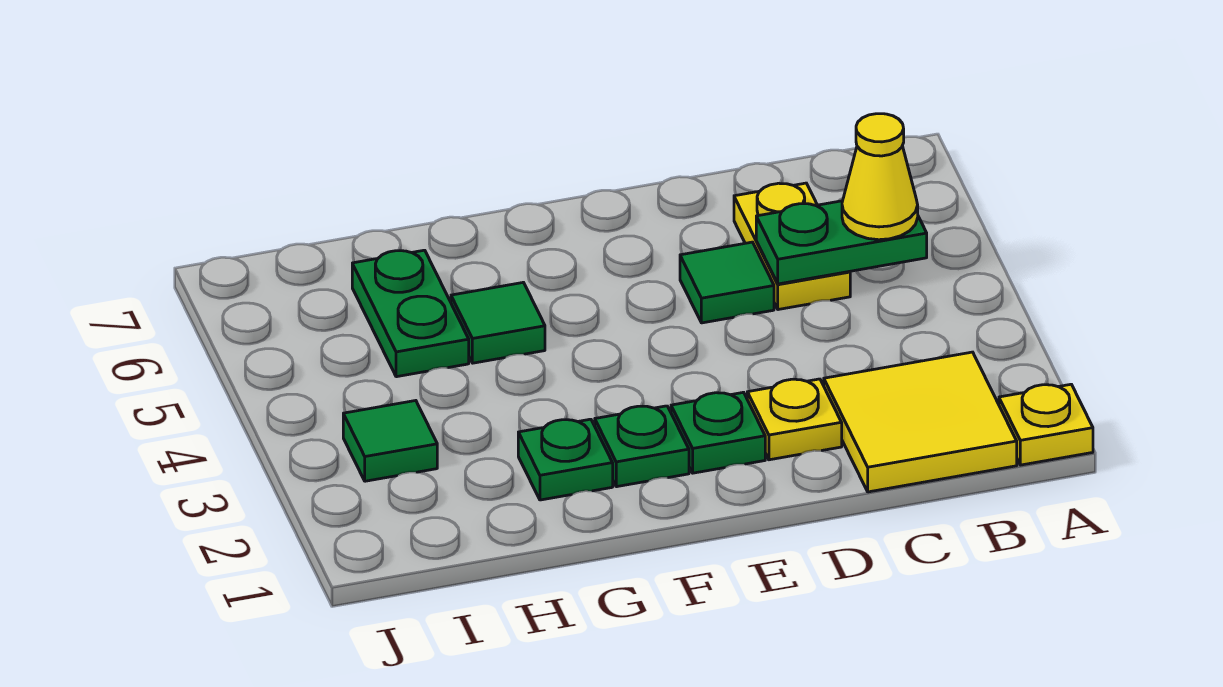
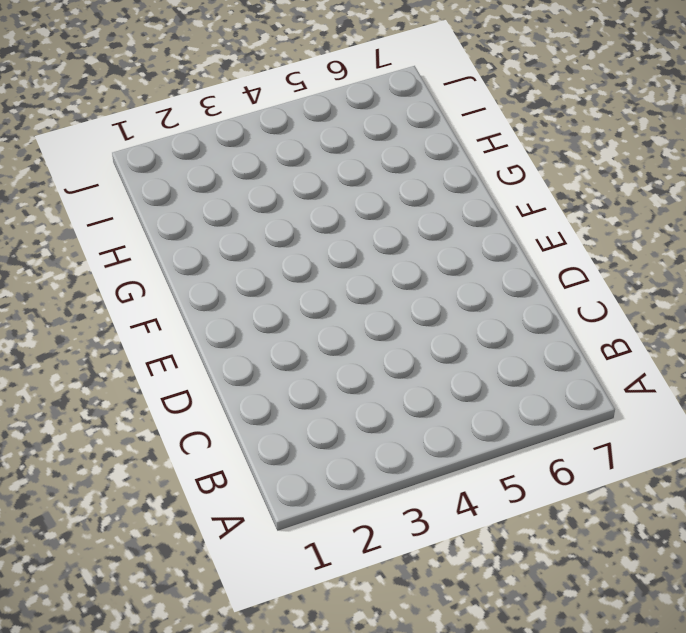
none -> yellow 1x1 plate [999,384,1093,465]
none -> yellow 2x2 tile [824,352,1017,492]
none -> yellow 1x2 plate [734,183,850,310]

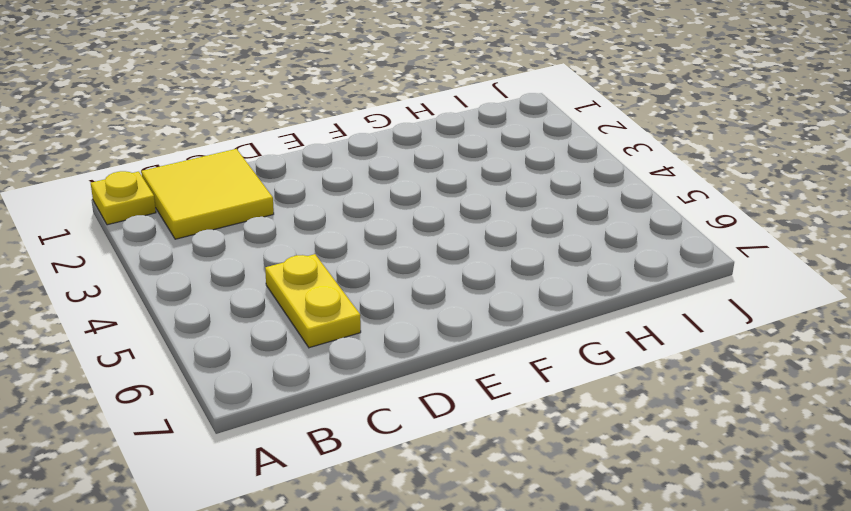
none -> yellow 1x1 plate [747,379,842,460]
none -> green 1x1 tile [680,242,774,323]
none -> green 1x1 plate [671,392,765,473]

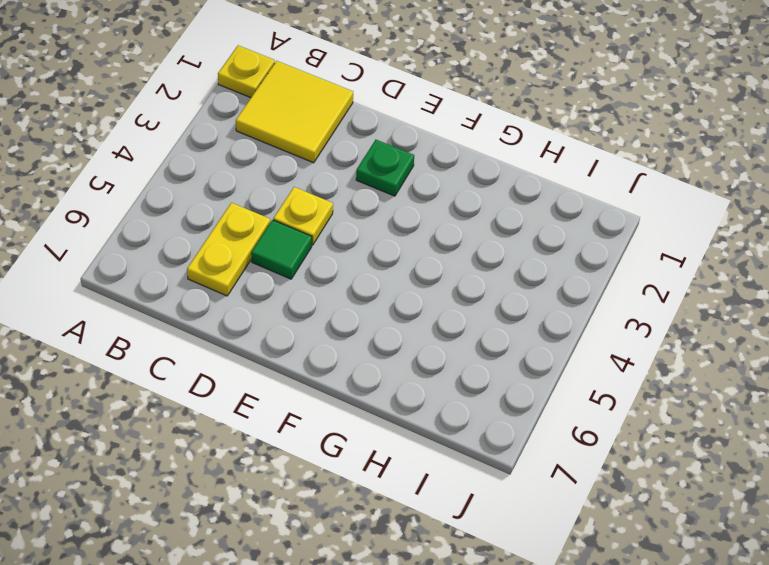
yellow 1x1 plate [273,187,333,245] -> yellow 1x1 plate moved to [747,379,842,460]
none -> green 1x1 plate [595,406,689,487]
none -> green 1x1 plate [518,419,613,500]
none -> green 1x1 tile [451,282,545,363]

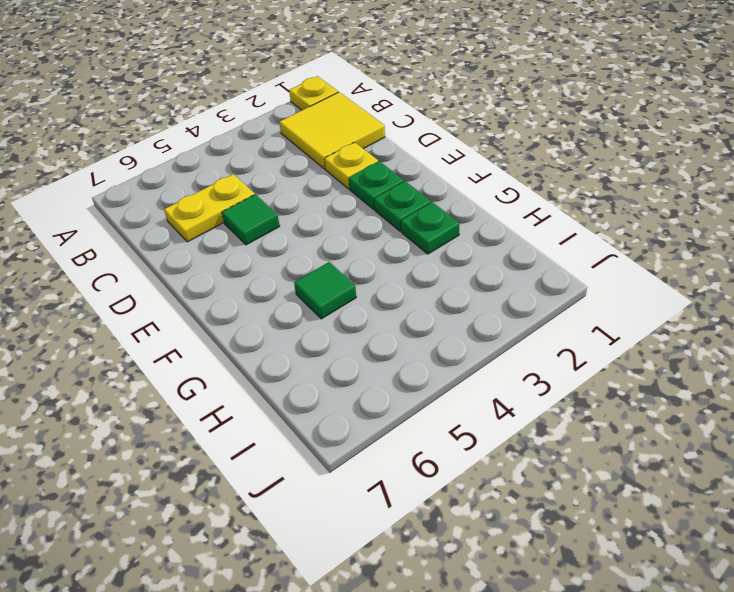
none -> green 1x2 plate [352,250,469,377]
none -> green 1x1 tile [343,401,437,481]
none -> green 1x2 plate [756,201,927,284]

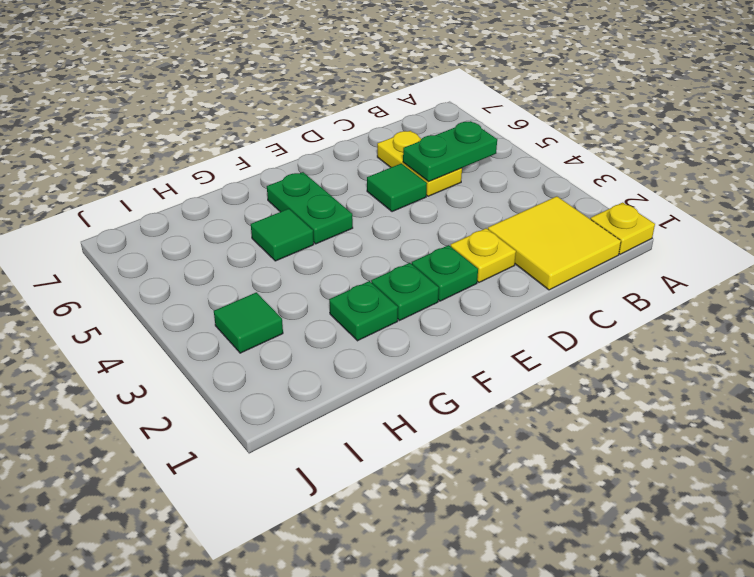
green 1x2 plate [267,172,353,244] -> green 1x2 plate moved to [352,250,469,377]
none -> yellow 1x1 cone [842,114,918,240]

